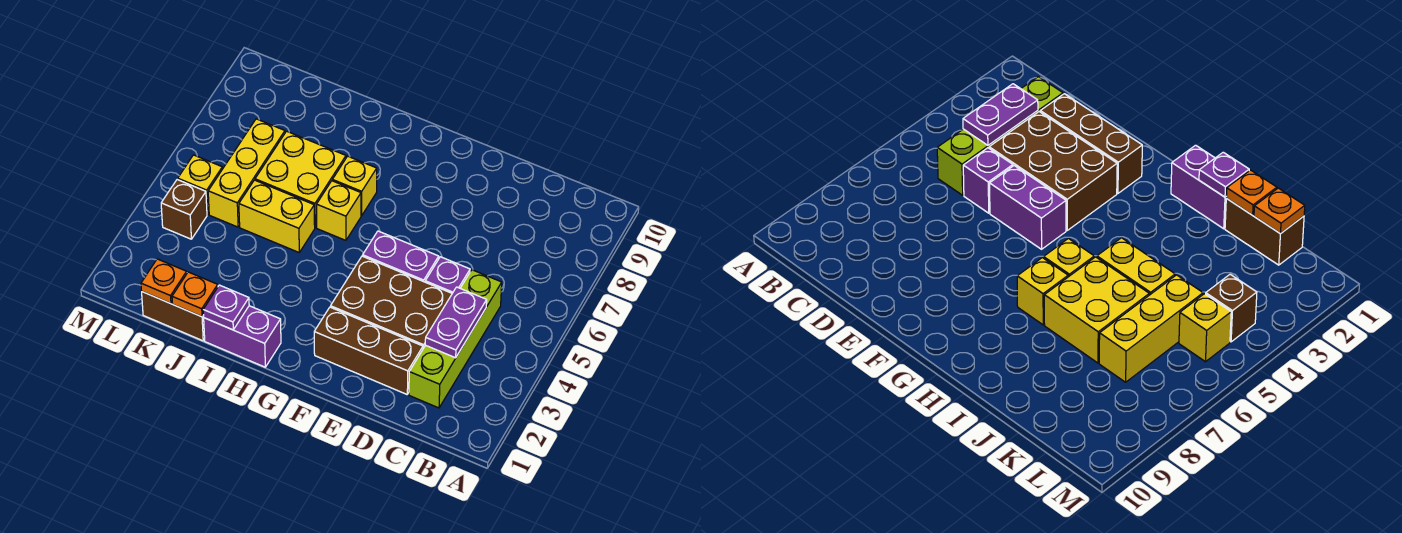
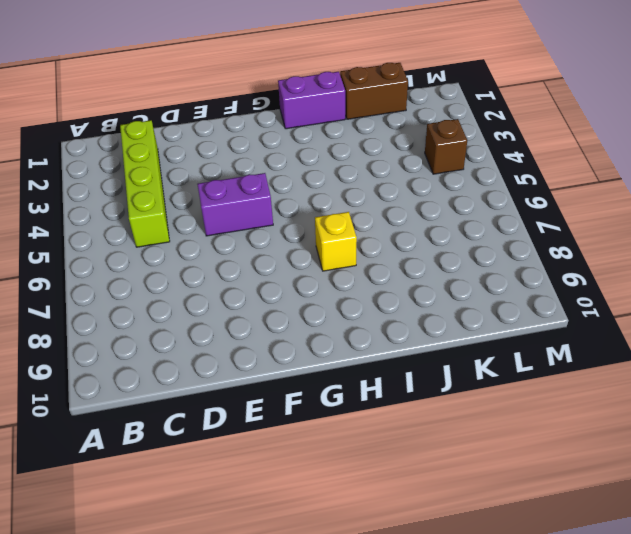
none -> brown 1x3 brick [314,307,423,394]
none -> brown 2x3 brick [331,256,452,348]
none -> purple 1x1 brick [425,257,470,293]

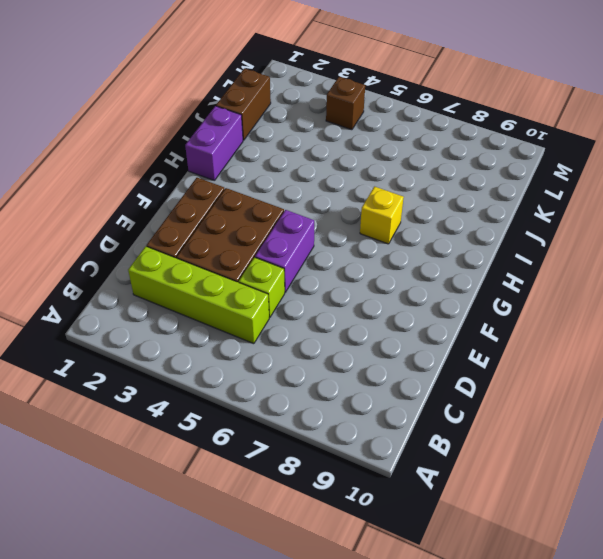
lime 1x1 brick [239,257,285,318] -> purple 1x1 brick [425,257,470,293]
none -> yellow 1x1 brick [317,181,361,240]
none -> yellow 1x2 brick [239,180,315,252]
none -> yellow 2x2 brick [255,131,346,227]

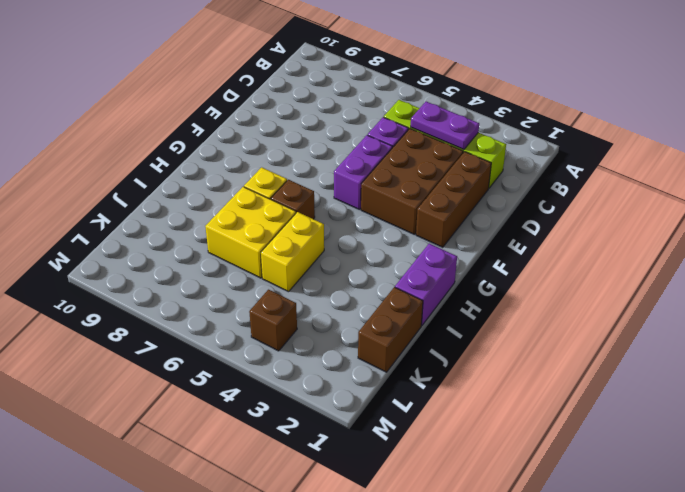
brown 1x1 brick [271,180,315,219] -> yellow 1x1 brick [317,181,361,240]
none -> yellow 1x3 brick [208,119,285,227]
none -> yellow 1x1 brick [178,155,222,215]
none -> purple 1x1 plate [203,285,249,330]

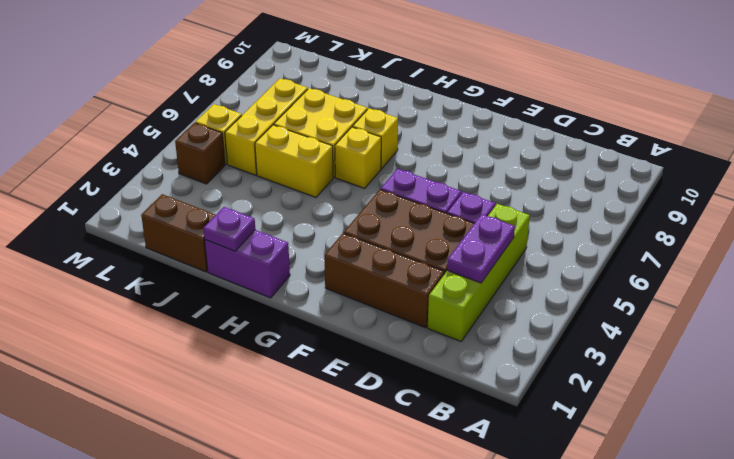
none -> orange 1x1 plate [172,272,218,317]
none -> orange 1x1 plate [141,259,187,304]

